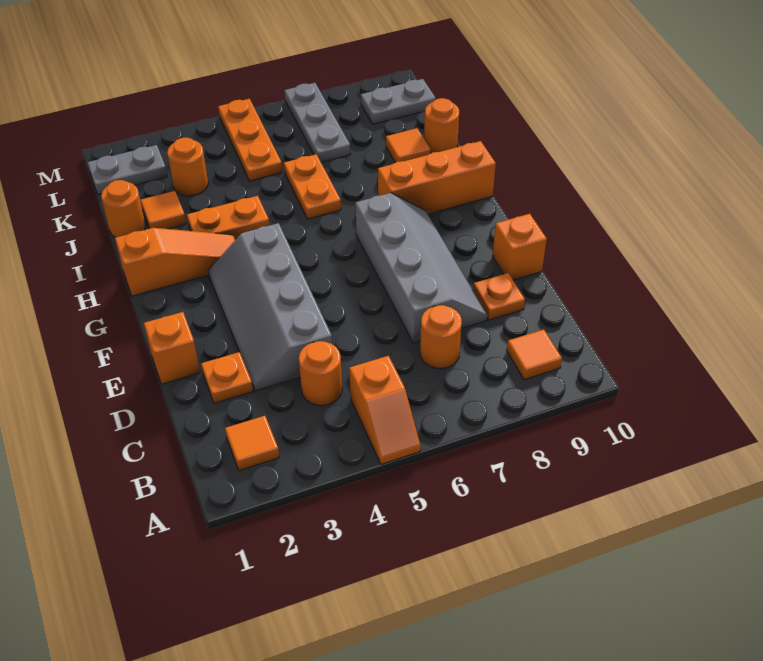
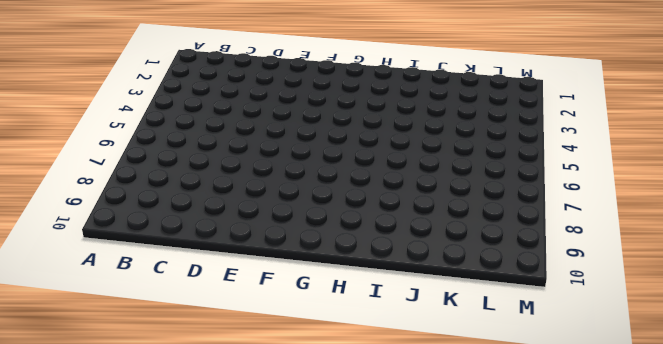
none -> orange 1x2 slope [349,356,421,464]
none -> orange 1x1 tile [225,416,279,471]
none -> orange 1x1 tile [507,330,562,380]

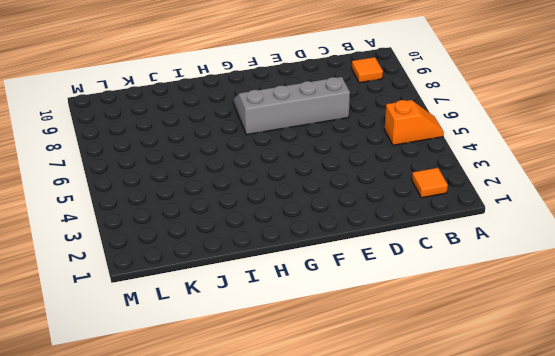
none -> orange 1x1 round brick [299,341,342,406]
none -> orange 1x1 round brick [420,305,462,369]
none -> orange 1x1 plate [201,352,253,403]

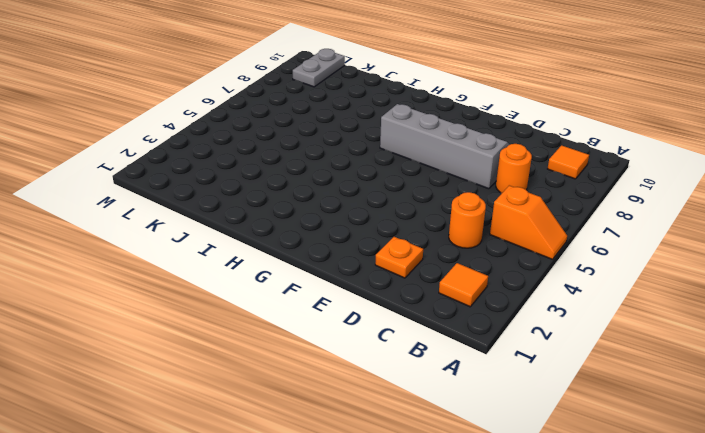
none -> grey 2x4 slope [208,223,332,391]
none -> orange 1x1 plate [473,273,525,320]
none -> orange 1x1 brick [144,312,200,384]

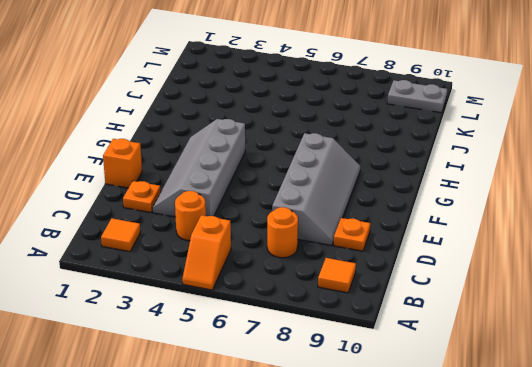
none -> orange 1x1 brick [493,214,547,280]
none -> orange 1x3 slope [115,228,235,296]
none -> orange 1x3 brick [378,141,496,214]

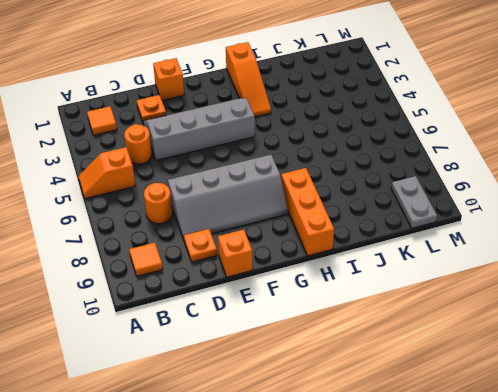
none -> orange 1x2 plate [187,196,269,239]
none -> orange 1x2 plate [284,154,341,219]
none -> orange 1x1 round brick [101,180,146,238]

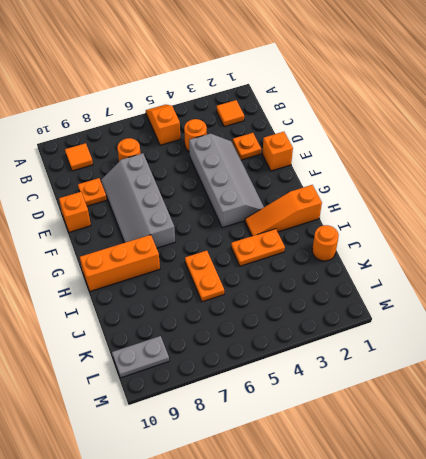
none -> orange 1x1 tile [140,191,186,229]
none -> orange 1x1 tile [386,128,430,163]
none -> orange 1x1 round brick [424,98,459,153]

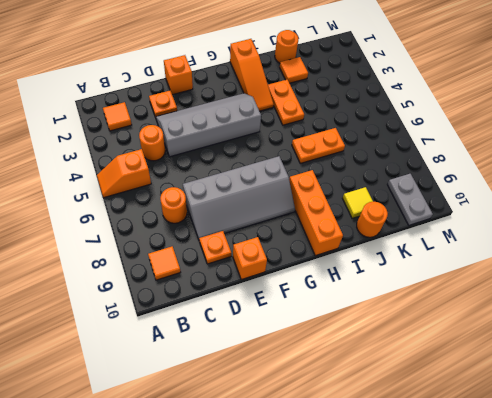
yellow 1x1 tile [342,187,373,218] -> orange 1x1 tile [386,128,430,163]
none -> orange 1x1 round brick [167,138,208,196]
none -> orange 1x3 plate [218,99,282,181]
none -> grey 1x3 plate [284,83,350,162]

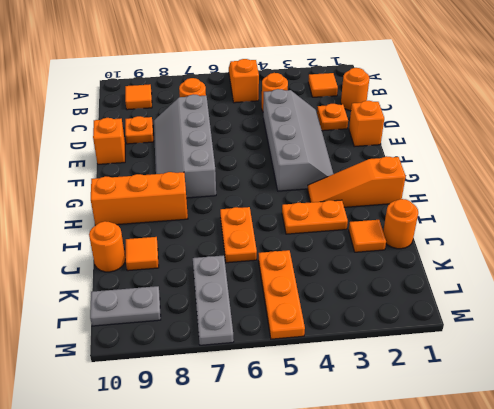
orange 1x1 round brick [341,68,369,111] -> orange 1x1 round brick moved to [167,138,208,196]
none -> grey 1x2 plate [87,145,167,194]

